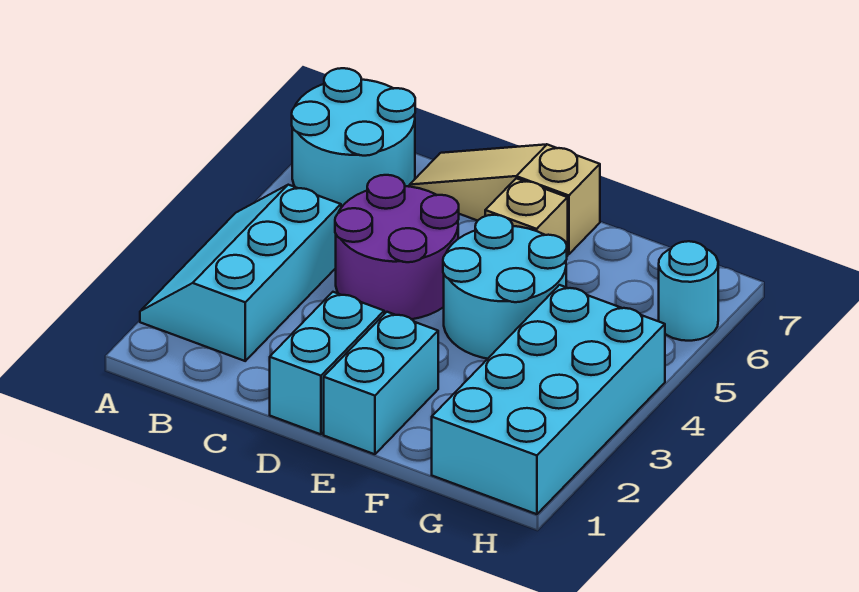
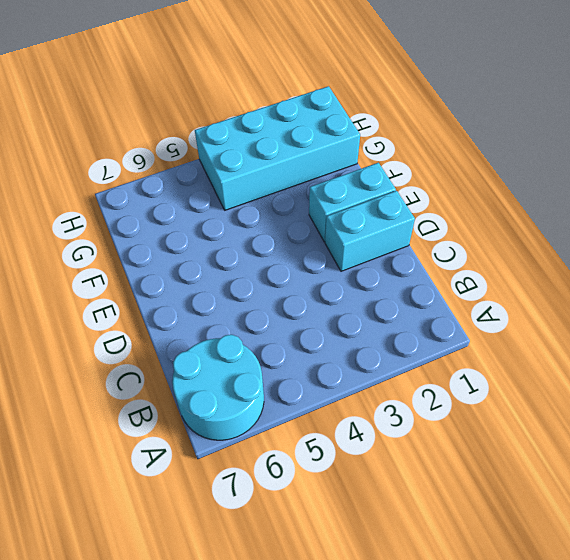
none -> cyan 2x3 slope [140,185,341,361]
none -> purple 2x2 round brick [335,175,459,319]

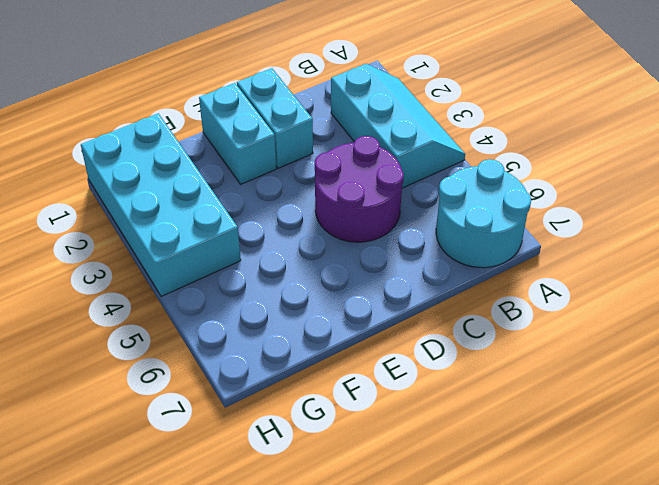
none -> tan 1x3 slope [410,144,600,254]
none -> cyan 2x2 round brick [443,215,567,359]

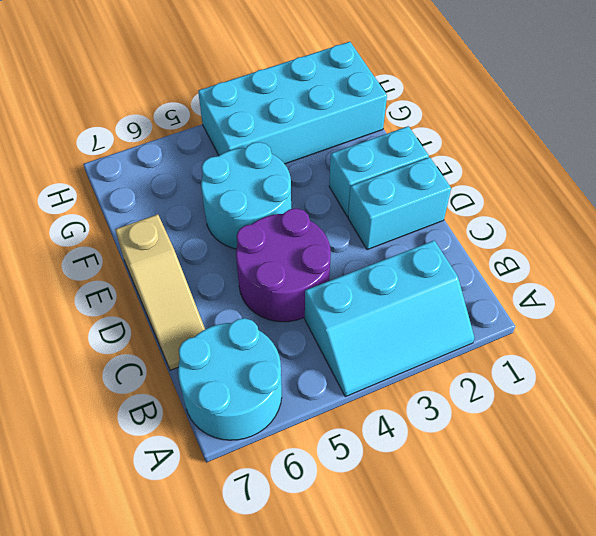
none -> tan 1x1 brick [485,178,568,256]
none -> cyan 1x1 round brick [659,241,718,341]

